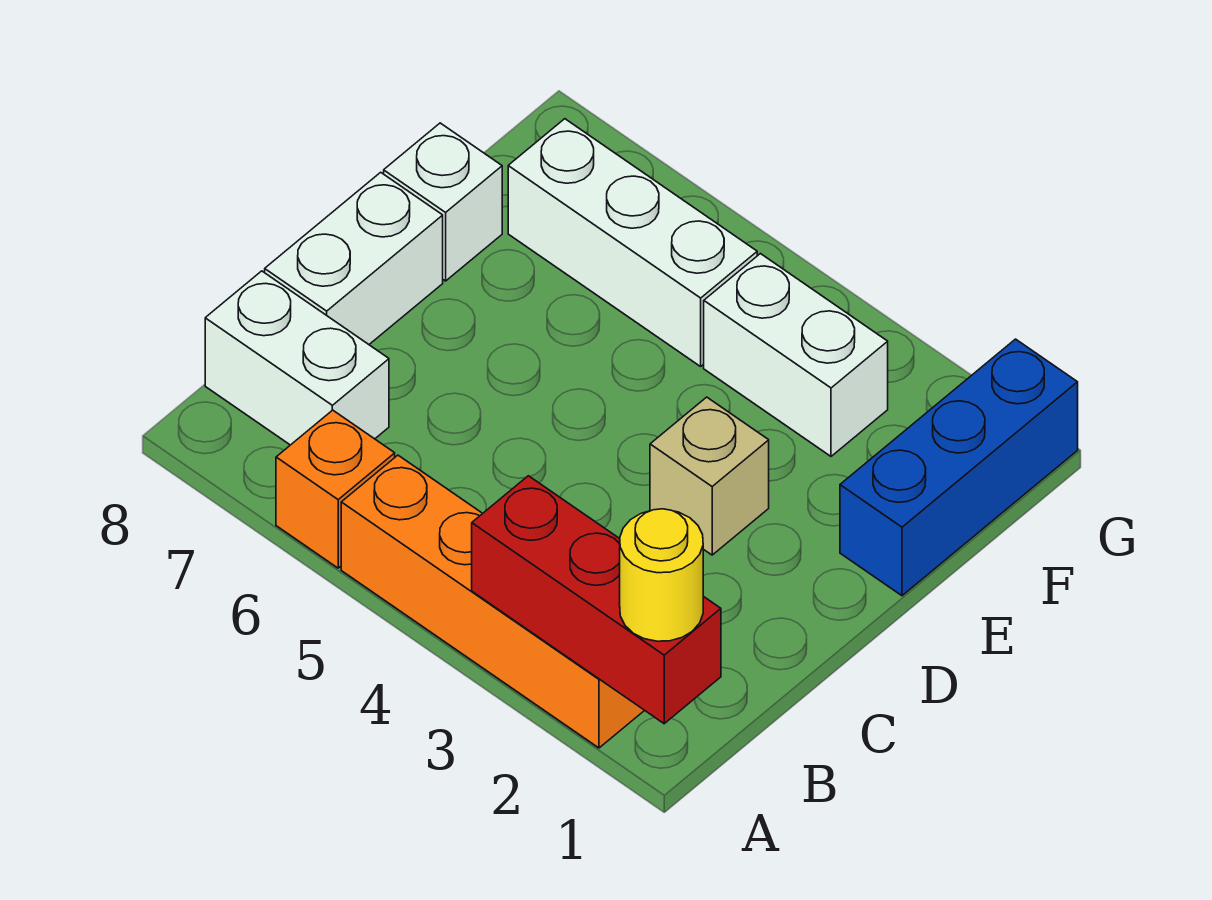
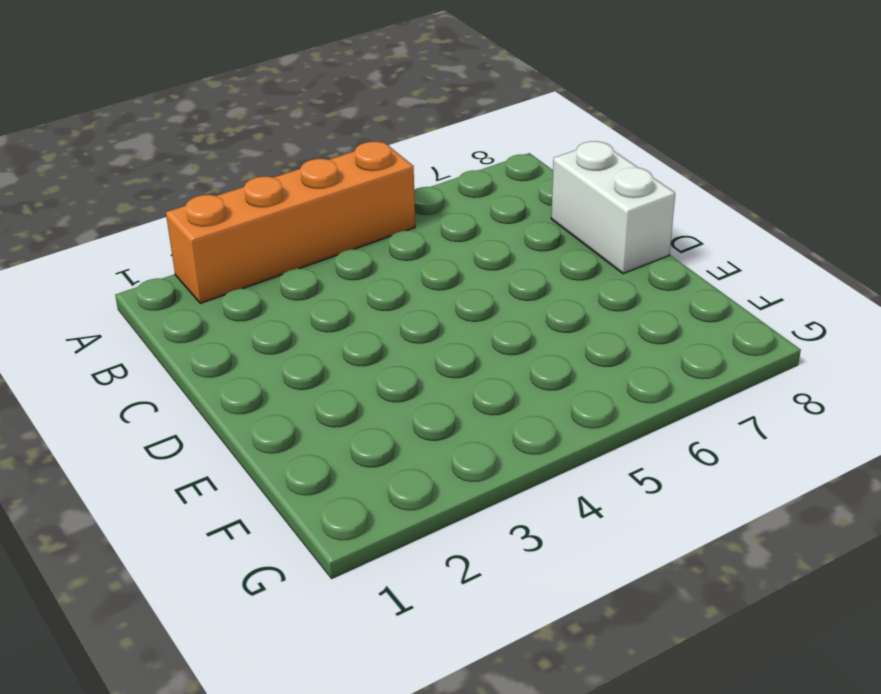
none -> orange 1x1 brick [276,410,395,568]
none -> white 1x2 brick [205,271,389,445]

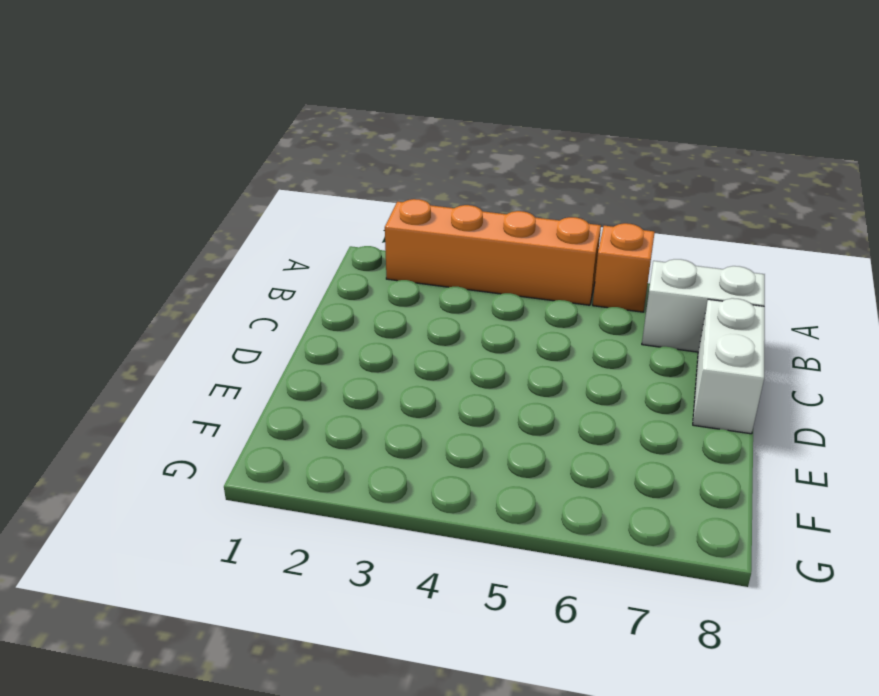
none -> tan 1x1 brick [650,397,769,555]
none -> blue 1x3 brick [840,339,1078,596]

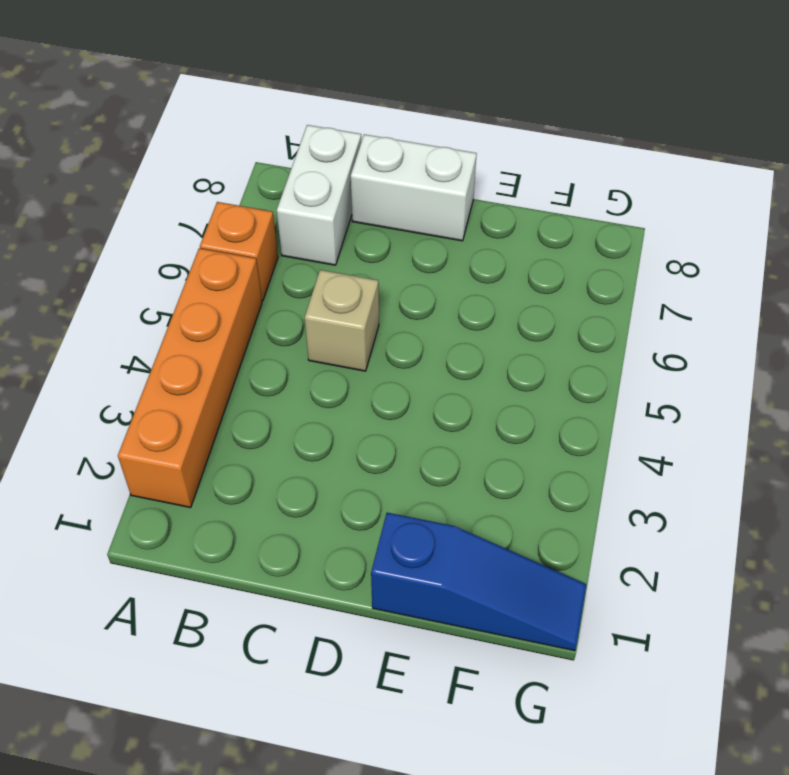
tan 1x1 brick [305,270,379,371] -> tan 1x1 brick moved to [650,397,769,555]
blue 1x3 slope [371,513,586,651] -> blue 1x3 brick [840,339,1078,596]
none -> white 1x1 brick [384,123,502,281]
none -> white 1x2 brick [704,254,888,456]

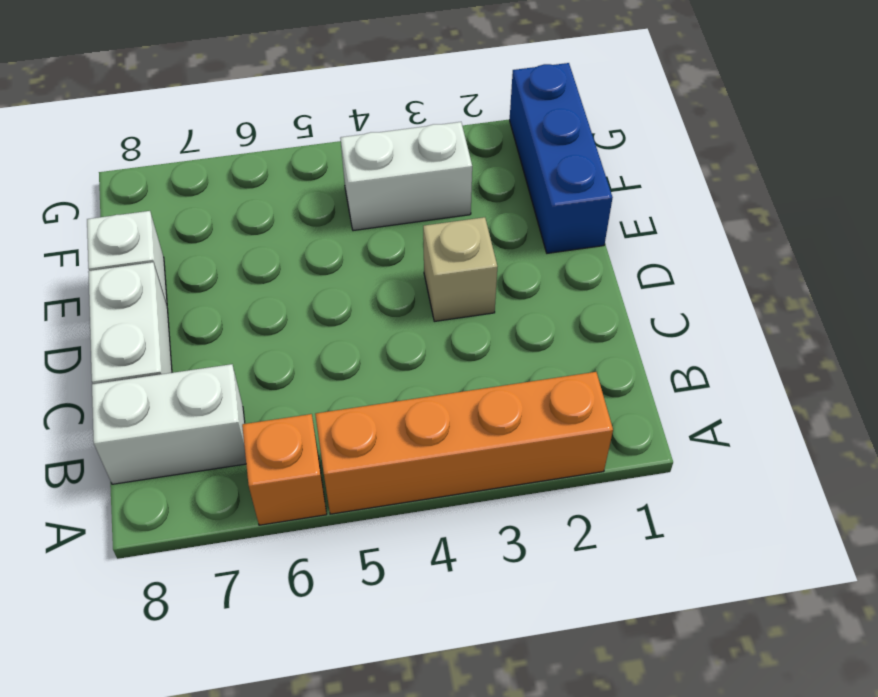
none -> white 1x3 brick [508,119,757,366]
none -> red 1x3 brick [472,476,721,724]

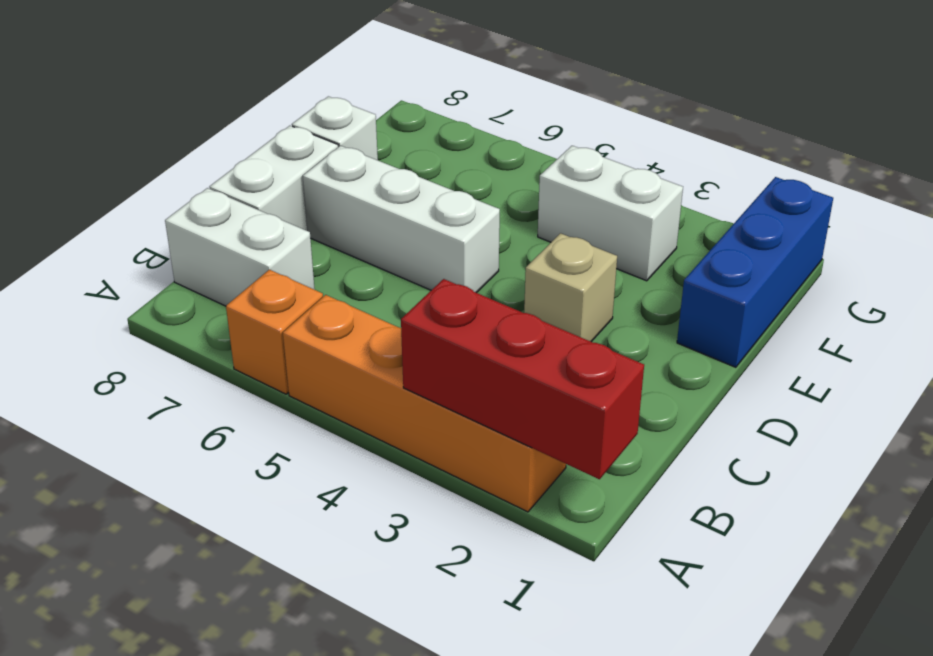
white 1x3 brick [303,146,500,293] -> white 1x3 brick moved to [508,119,757,366]
none -> yellow 1x1 round brick [620,509,703,641]

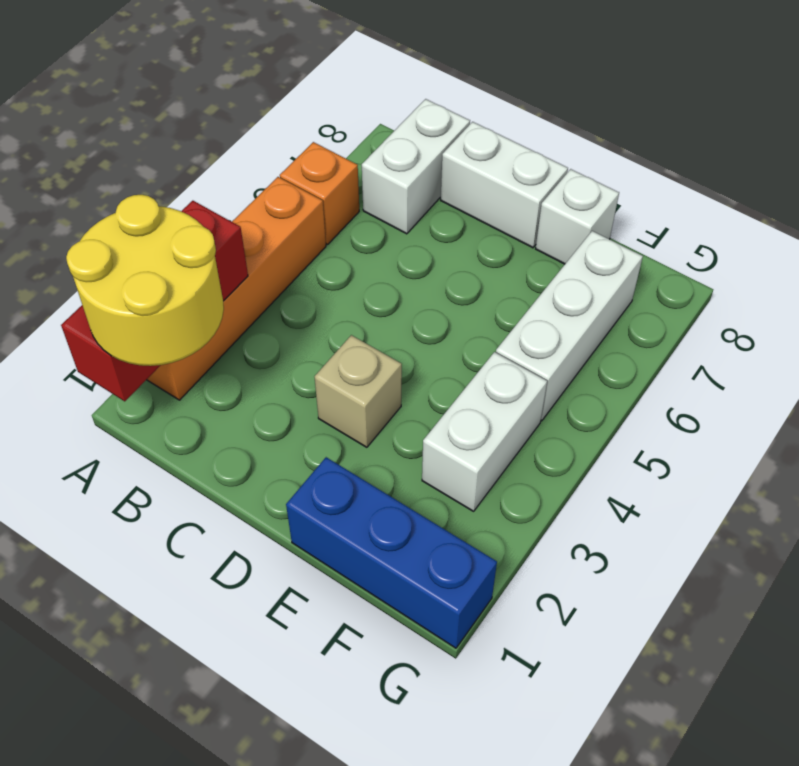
yellow 2x2 round brick [66,195,224,366] -> yellow 1x1 round brick [620,509,703,641]

